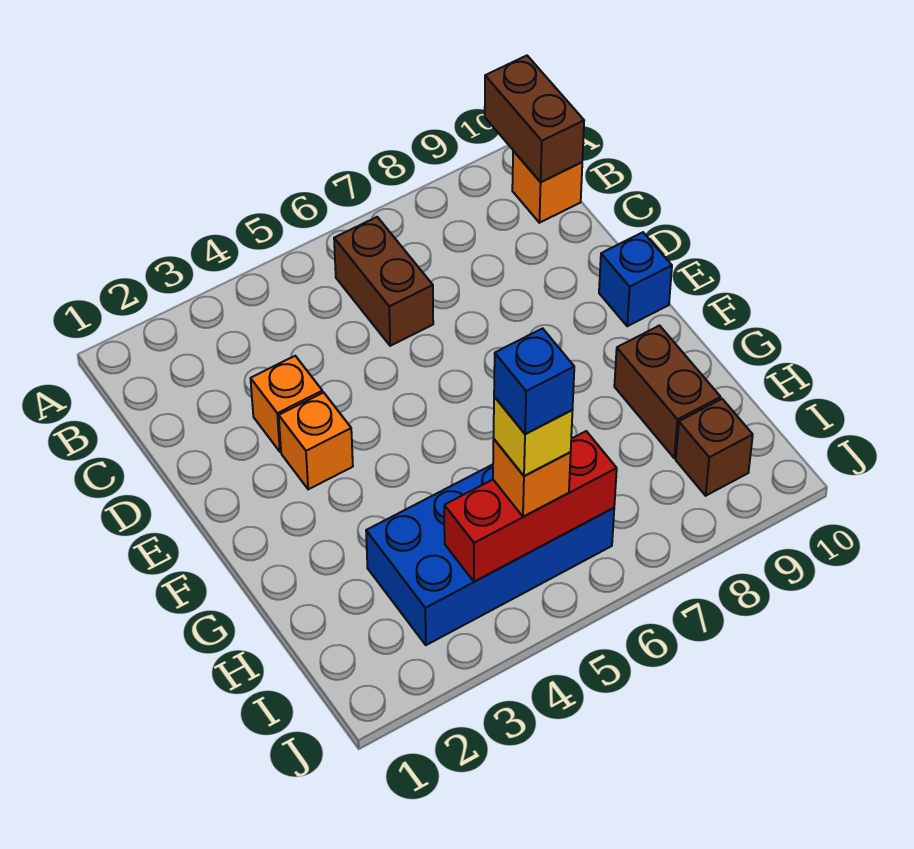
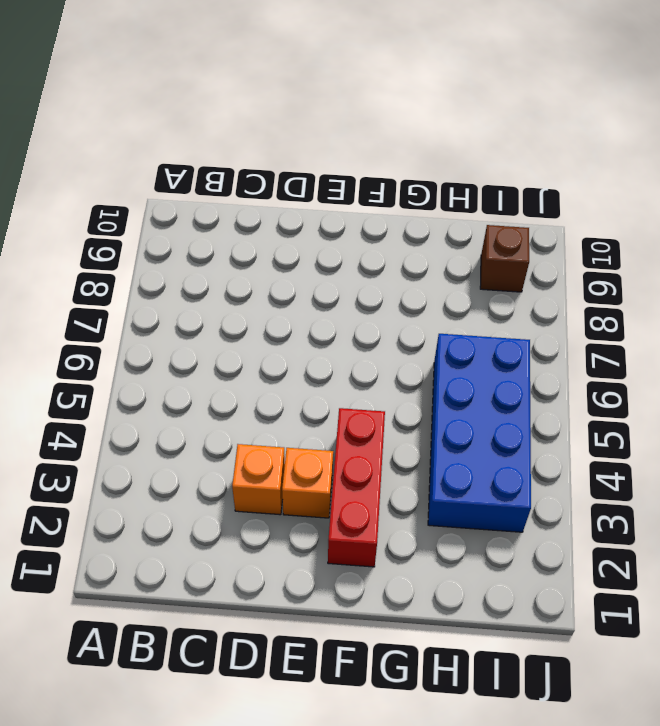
red 1x3 brick [328,408,385,567] -> red 1x3 brick moved to [444,431,617,582]
none -> brown 1x2 brick [334,217,433,346]
none -> orange 1x1 brick [512,151,582,223]
none -> blue 1x1 brick [599,232,672,326]

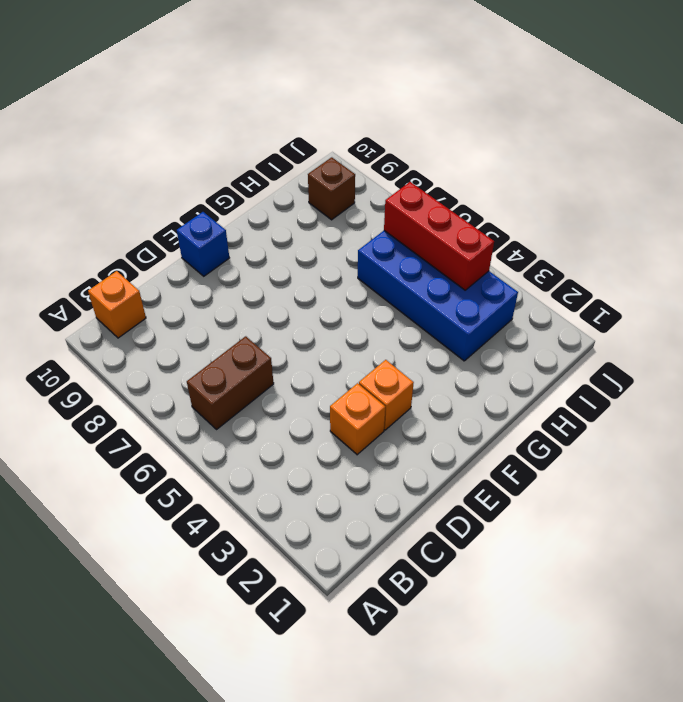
none -> brown 1x2 brick [614,326,721,458]
none -> brown 1x2 brick [485,56,584,182]
none -> orange 1x1 brick [493,439,571,517]

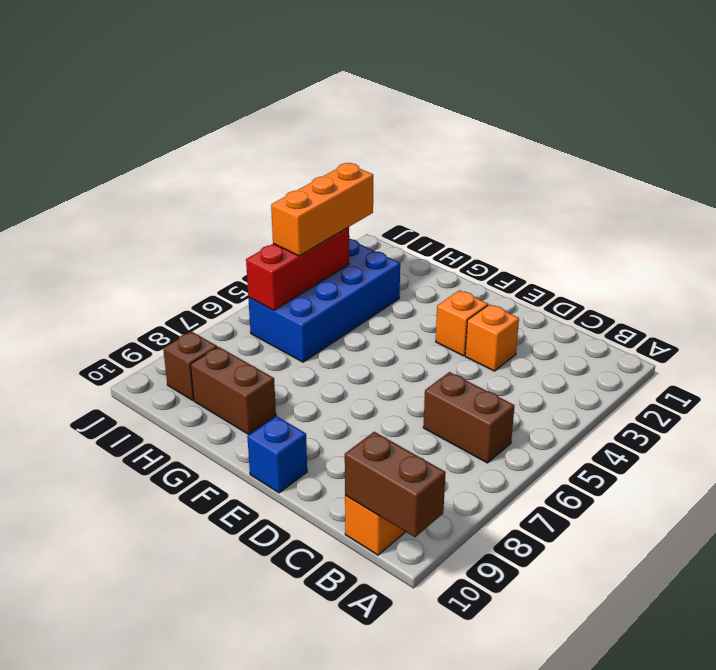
orange 1x3 brick [271,163,373,256] -> orange 1x1 brick [493,439,571,517]
none -> yellow 1x1 brick [494,397,573,476]
none -> blue 1x1 brick [494,328,574,434]

